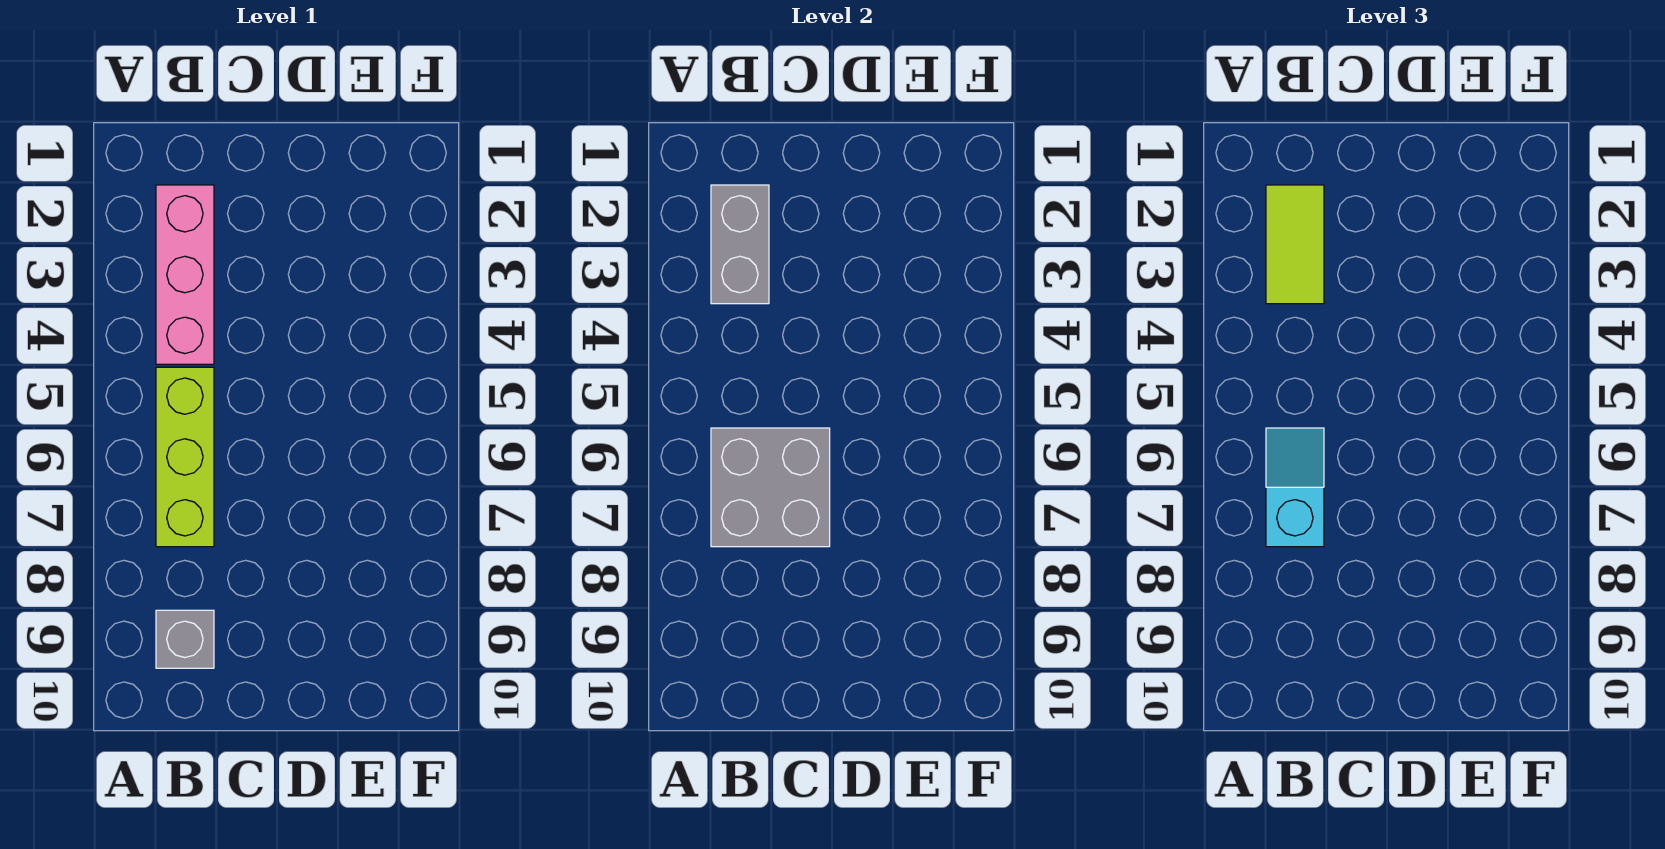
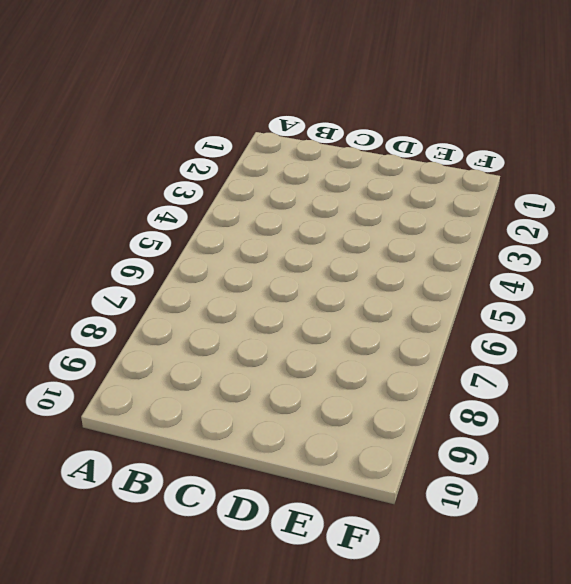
none -> pink 1x3 brick [156,185,214,364]
none -> lime 1x3 brick [156,367,214,547]

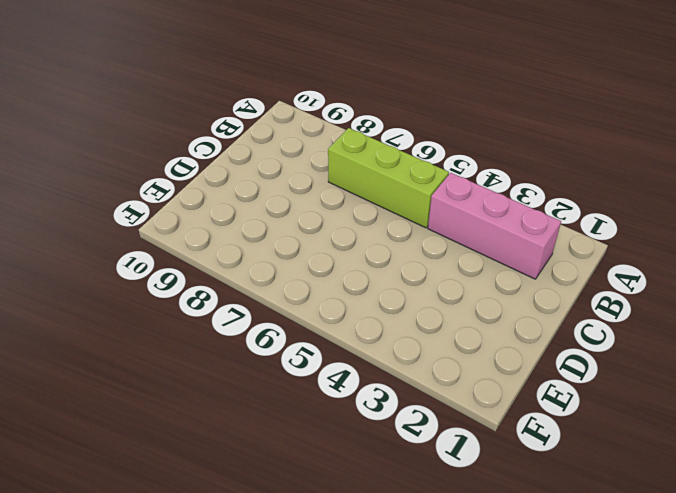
none -> grey 1x1 brick [156,610,214,668]
none -> grey 1x2 brick [711,185,769,304]

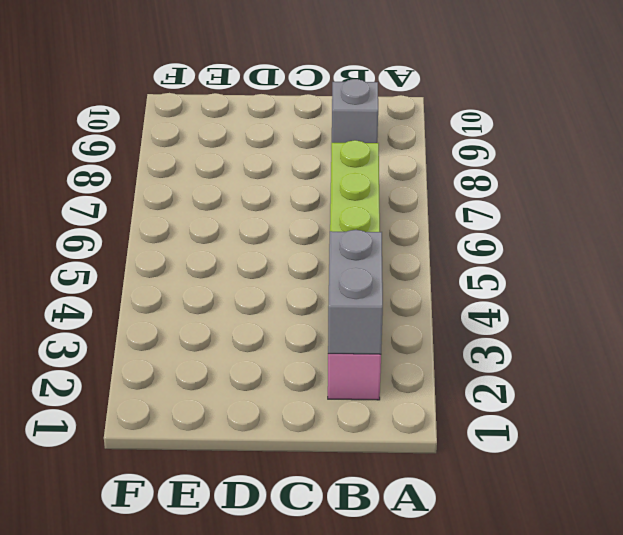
none -> grey 2x2 brick [711,428,830,547]
none -> lime 1x2 tile [1266,185,1324,304]

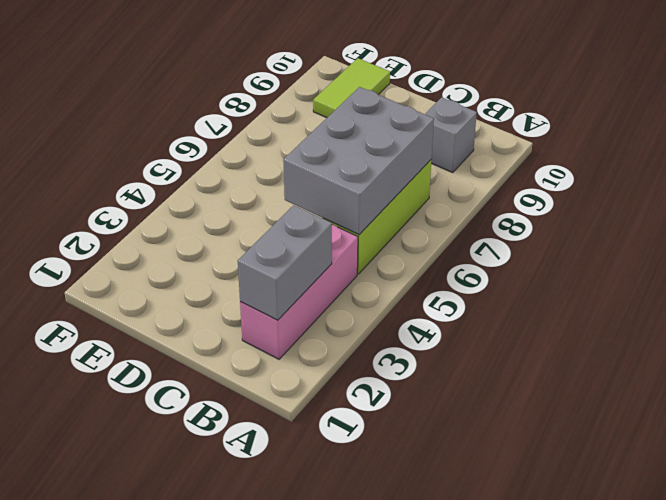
grey 2x3 brick [283,87,434,235] -> grey 2x2 brick [711,428,830,547]
lime 1x2 tile [313,58,390,118] -> lime 1x2 tile moved to [1266,185,1324,304]
none -> cyan 1x2 slope [1266,428,1324,547]

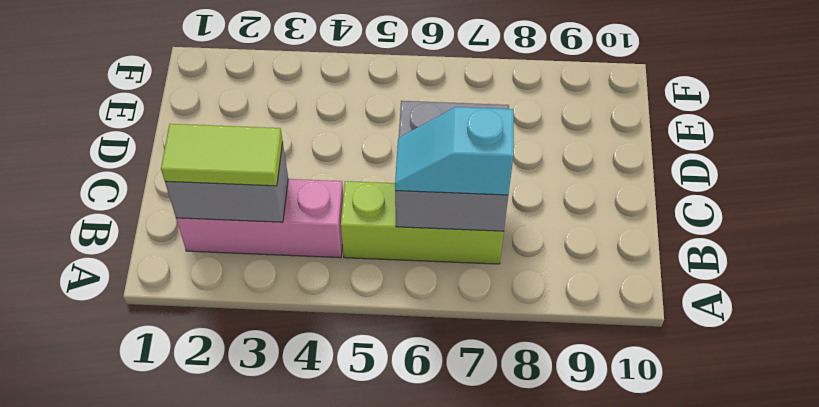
none -> grey 1x1 brick [156,610,214,668]

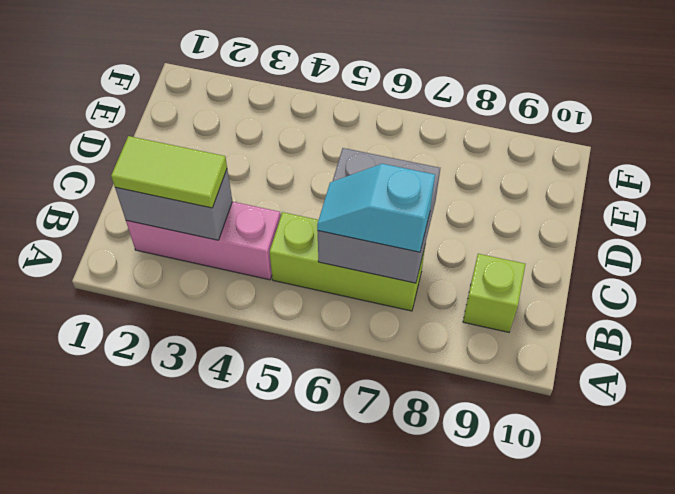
lime 1x1 brick [463,254,526,332] -> grey 1x1 brick [156,610,214,668]

